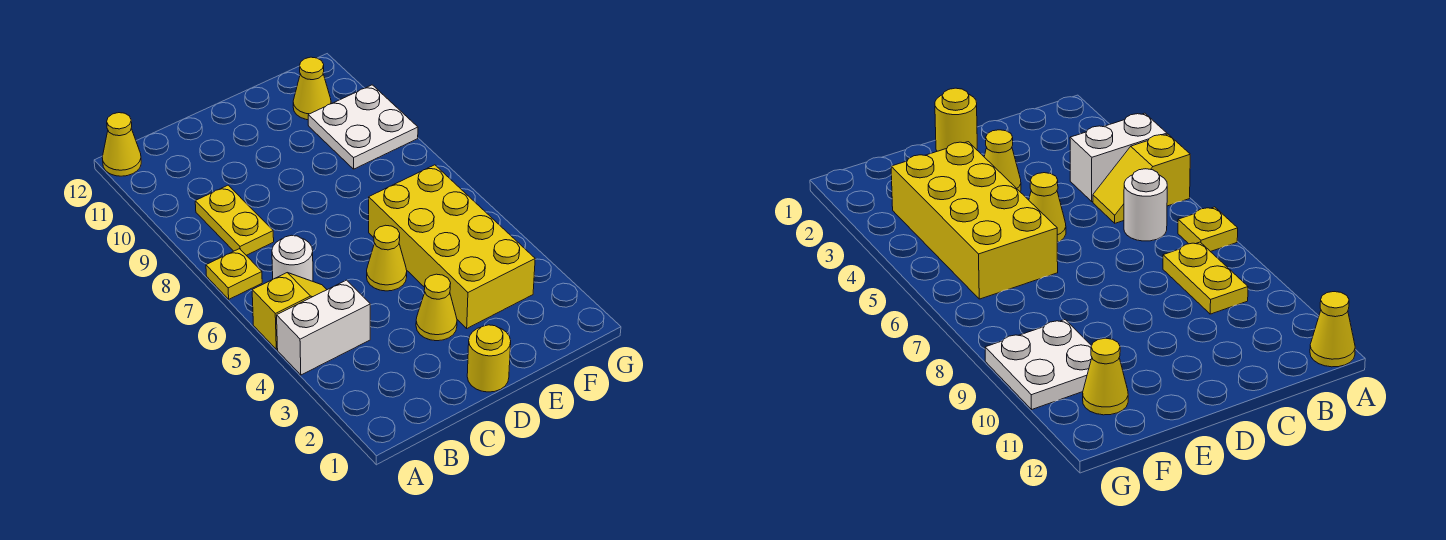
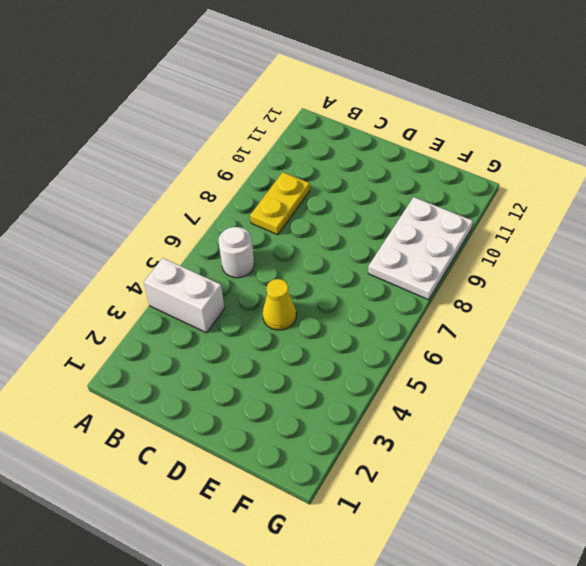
white 2x3 plate [368,197,473,300] -> white 2x2 plate [308,85,418,169]
none -> yellow 1x2 slope [252,273,327,349]
none -> yellow 1x1 plate [206,249,262,299]
none -> yellow 1x1 cone [102,113,141,176]

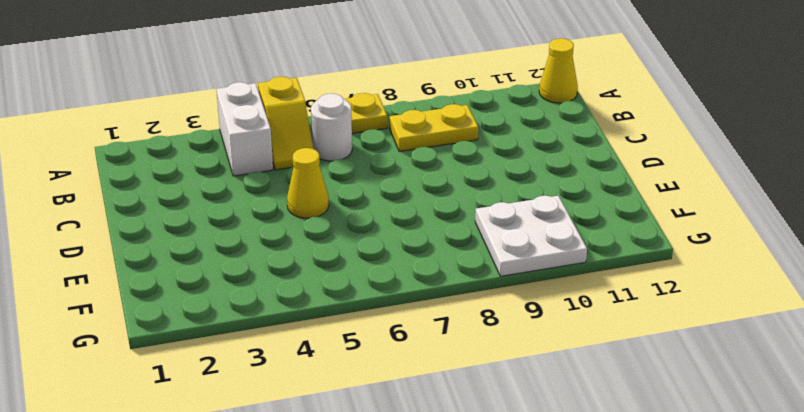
none -> yellow 1x1 round brick [467,325,511,392]
none -> yellow 1x1 cone [416,274,457,341]
none -> yellow 2x4 brick [369,165,535,328]

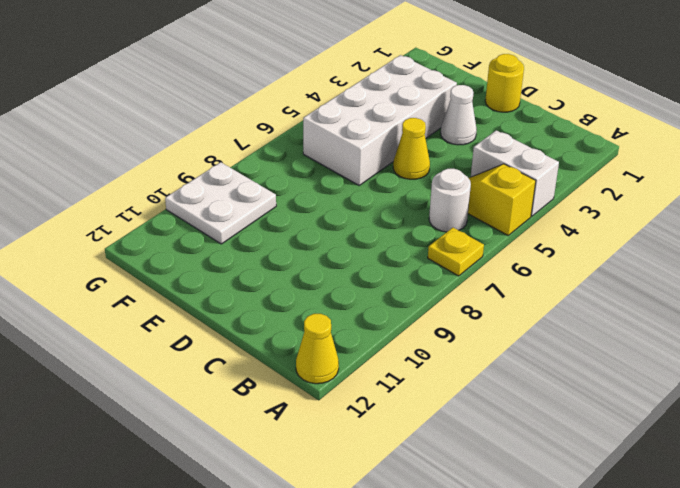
white 1x1 cone [441,85,477,145] -> yellow 1x1 cone [416,274,457,341]
white 2x4 brick [303,55,457,185] -> yellow 2x4 brick [369,165,535,328]
none -> yellow 1x2 plate [195,185,274,255]
none -> yellow 1x1 cone [293,57,331,120]

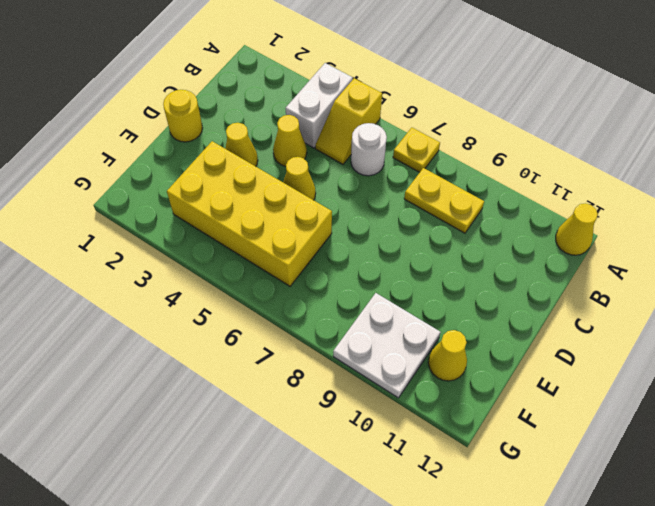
yellow 1x1 cone [273,115,307,166] -> none

